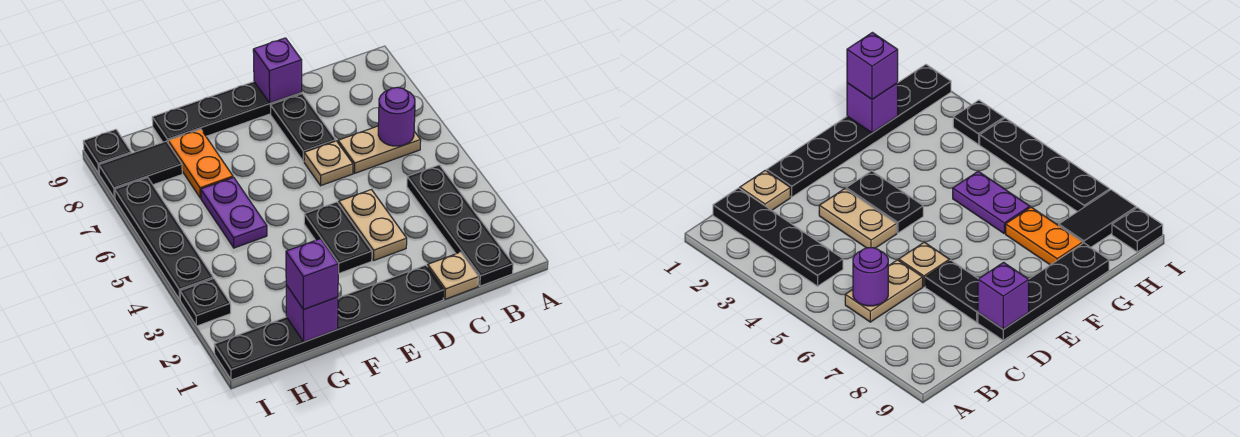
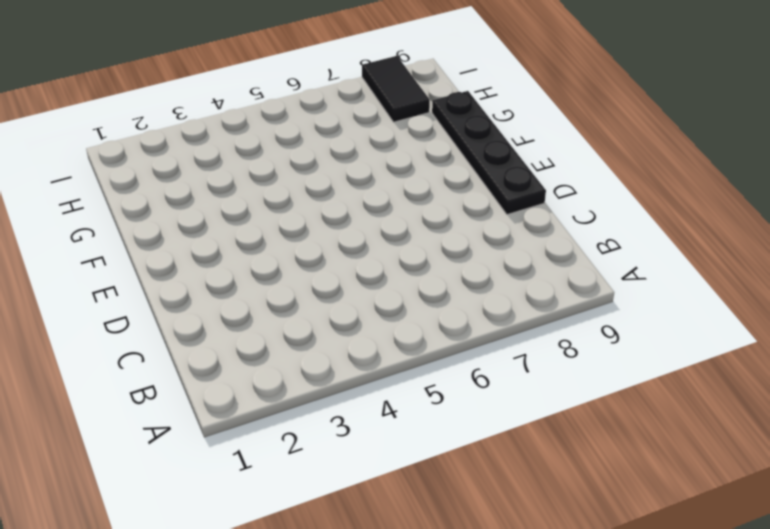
none -> black 1x4 plate [407,165,513,286]
none -> tan 1x2 plate [338,126,421,173]
none -> tan 1x1 plate [428,252,479,299]

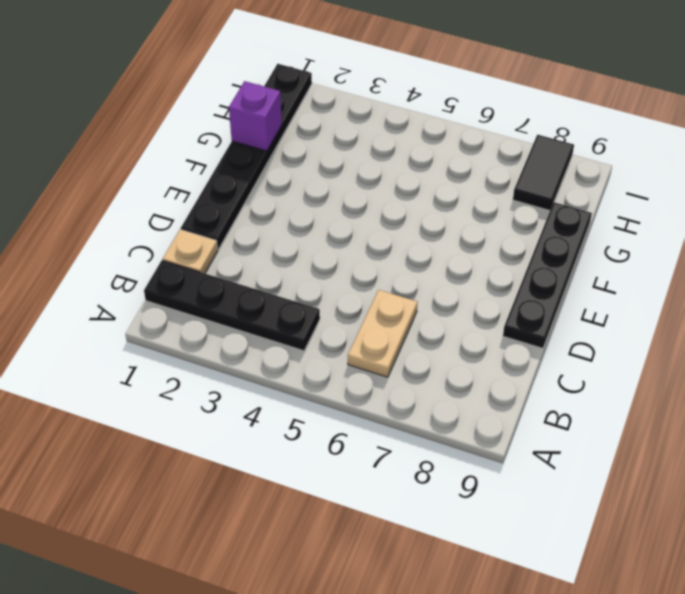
none -> tan 1x2 plate [339,190,407,261]
none -> tan 1x1 plate [304,141,353,186]
none -> black 1x2 plate [270,94,336,161]

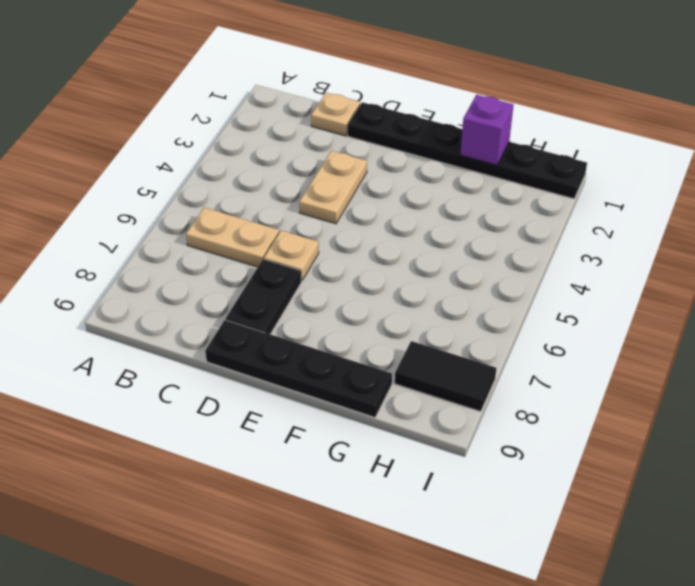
none -> black 1x4 plate [407,165,513,286]
none -> black 1x2 plate [304,202,372,273]
none -> purple 1x2 plate [201,177,267,248]

